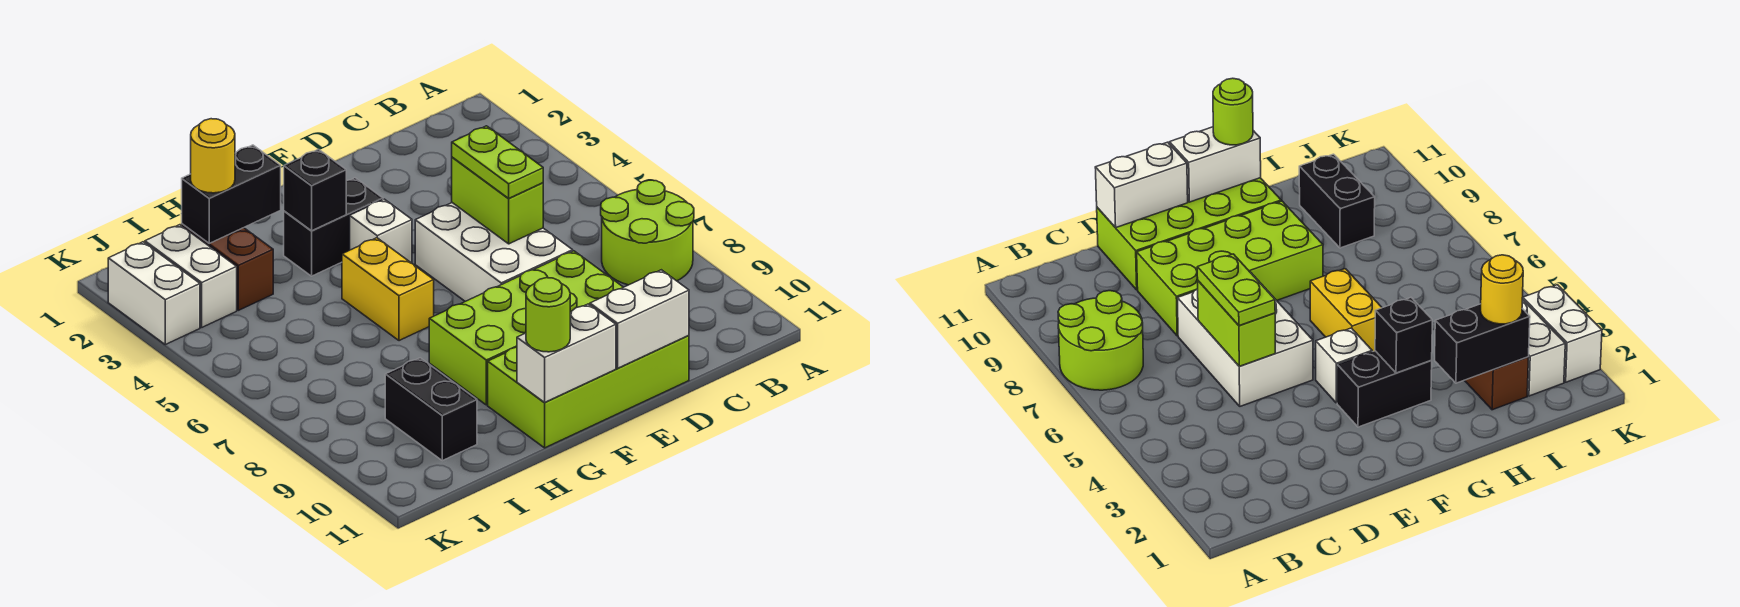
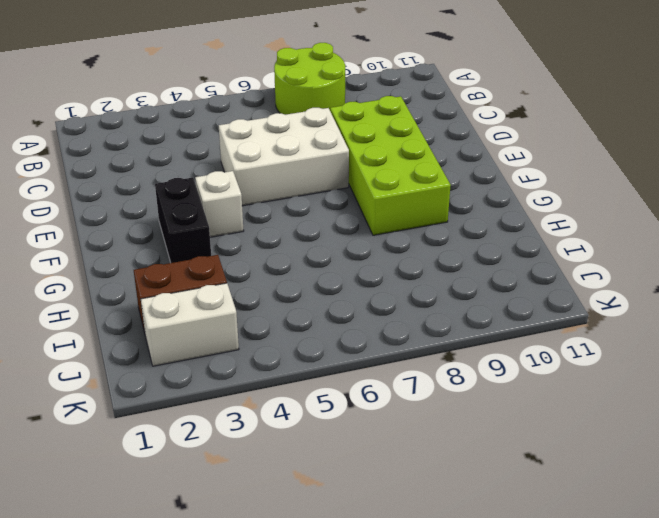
none -> lime 2x4 brick [488,335,689,448]
none -> yellow 1x2 brick [342,238,434,341]
none -> black 1x2 brick [385,358,477,461]

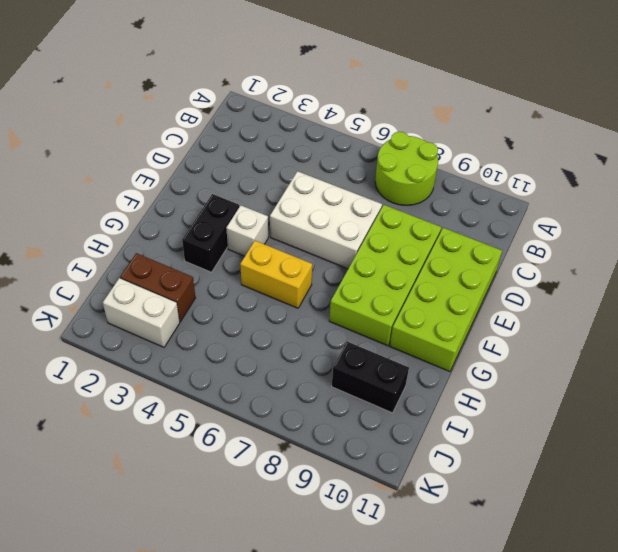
none -> white 1x2 brick [108,242,200,344]
none -> lime 1x2 brick [452,157,543,244]
none -> white 1x2 brick [590,270,689,368]

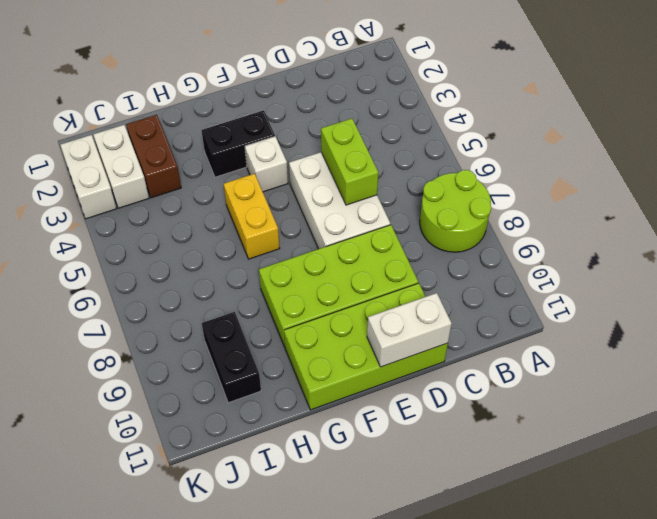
none -> white 1x2 brick [517,304,616,403]
none -> black 1x1 brick [284,149,346,231]
none -> black 1x2 brick [182,145,281,243]

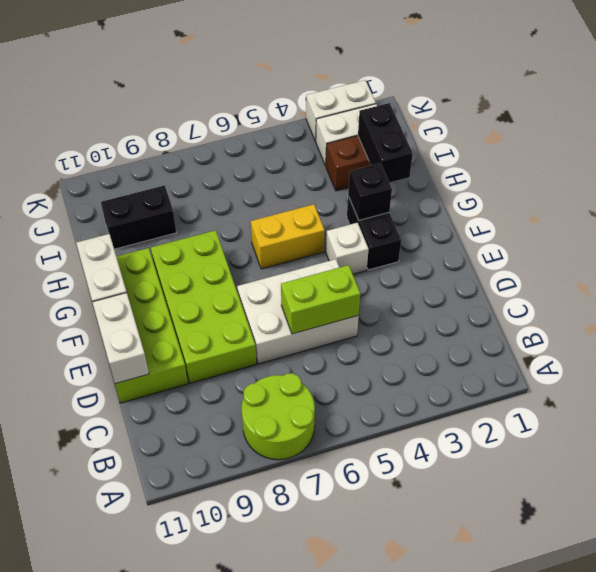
none -> lime 1x2 plate [452,126,543,199]
none -> lime 1x1 round brick [526,278,570,352]
none -> yellow 1x1 round brick [191,119,235,193]

